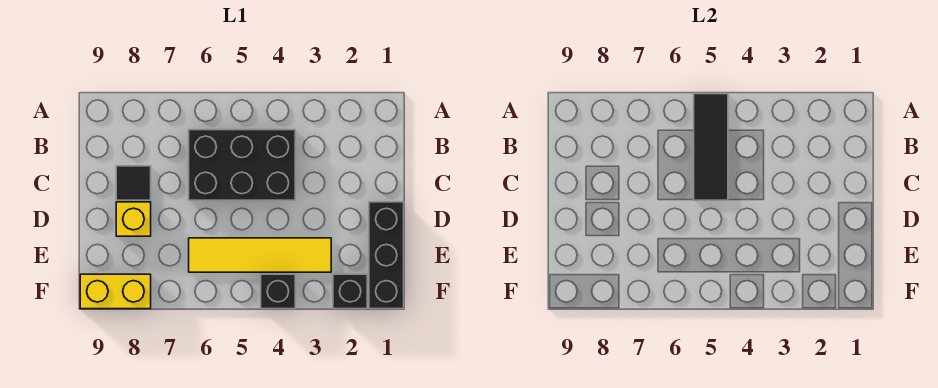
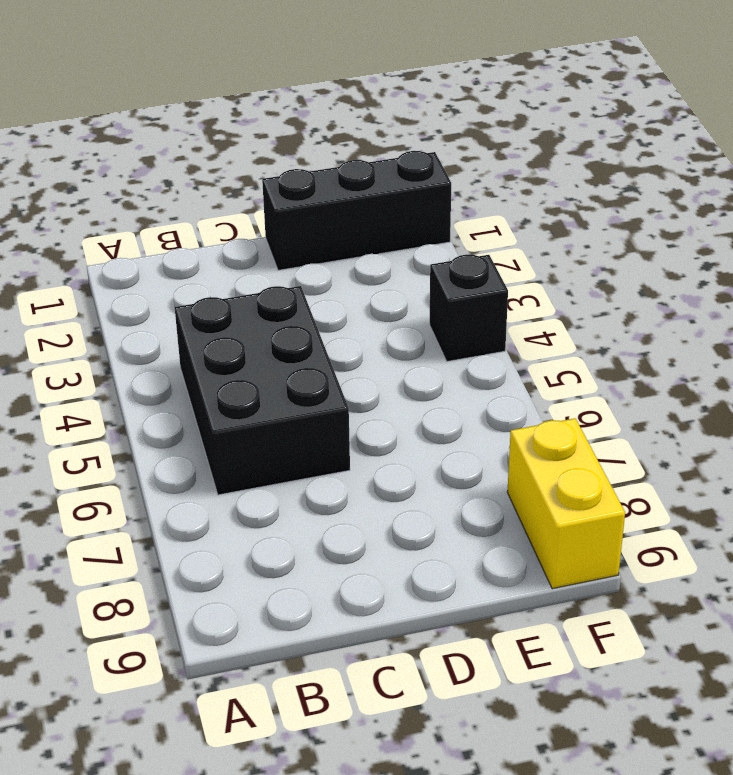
none -> black 1x1 tile [116,166,151,200]
none -> yellow 1x1 brick [116,202,151,236]

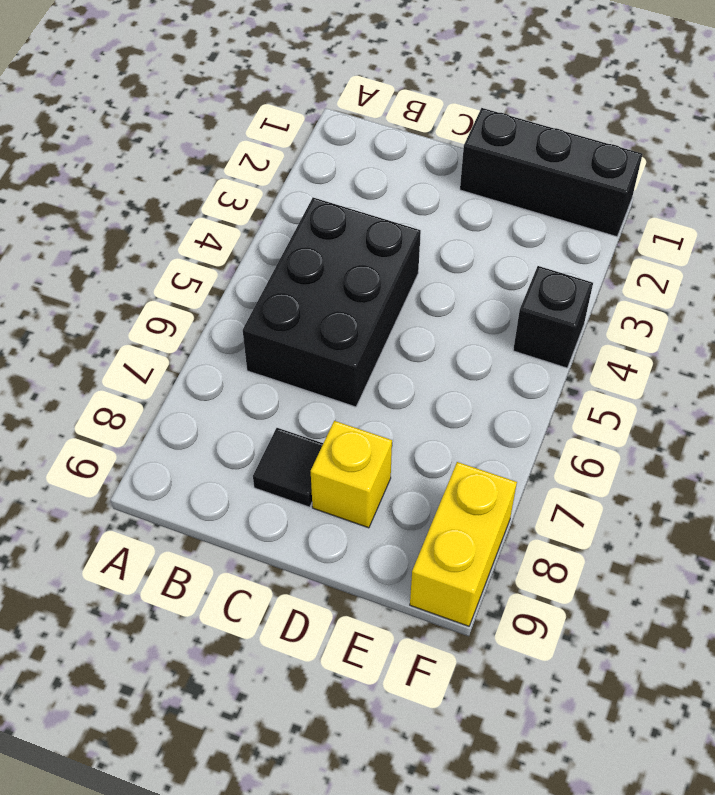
none -> yellow 1x4 tile [189,238,331,272]
none -> black 1x1 brick [333,274,367,309]

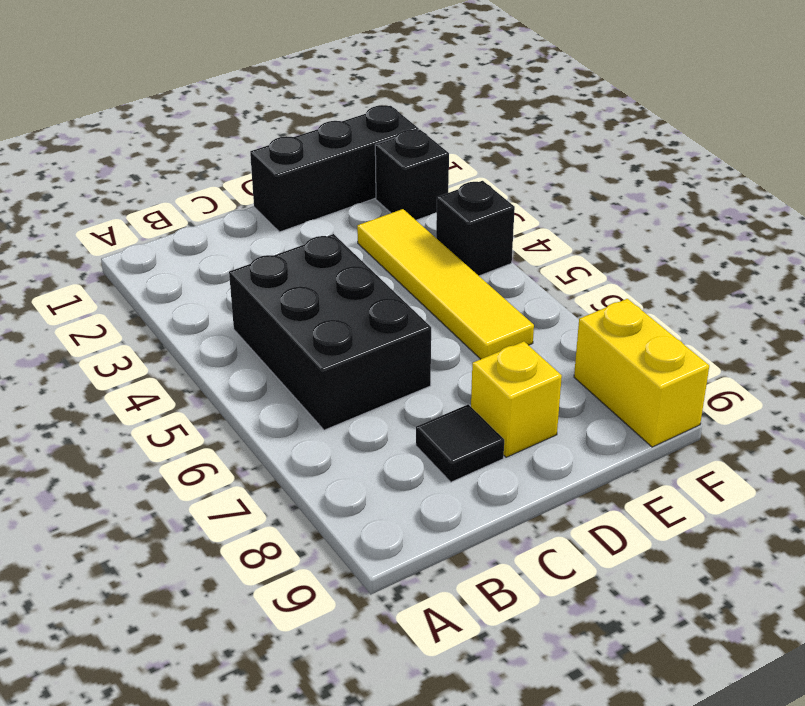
none -> black 1x3 tile [694,94,728,200]

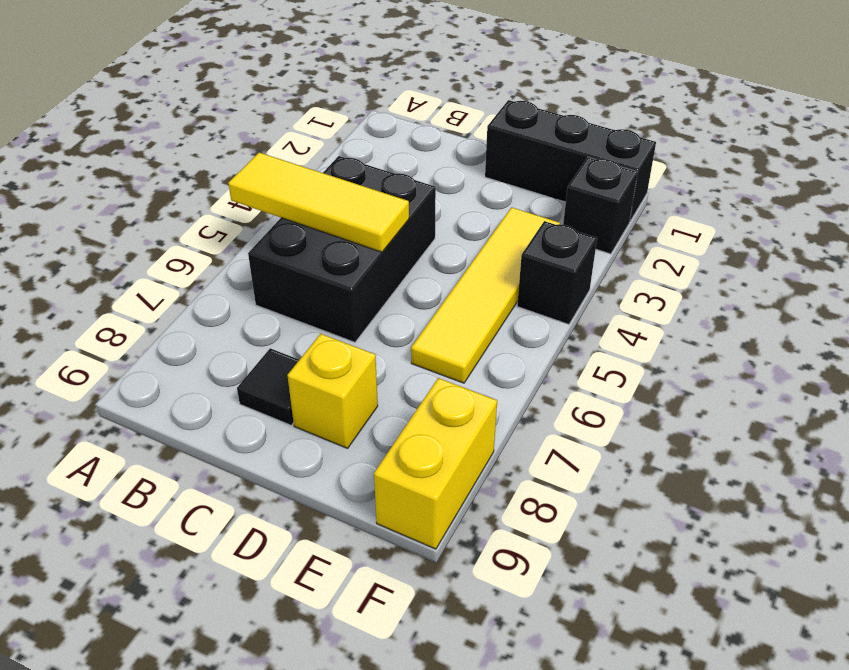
yellow 1x3 tile [228,153,409,252] -> black 1x3 tile [694,94,728,200]

